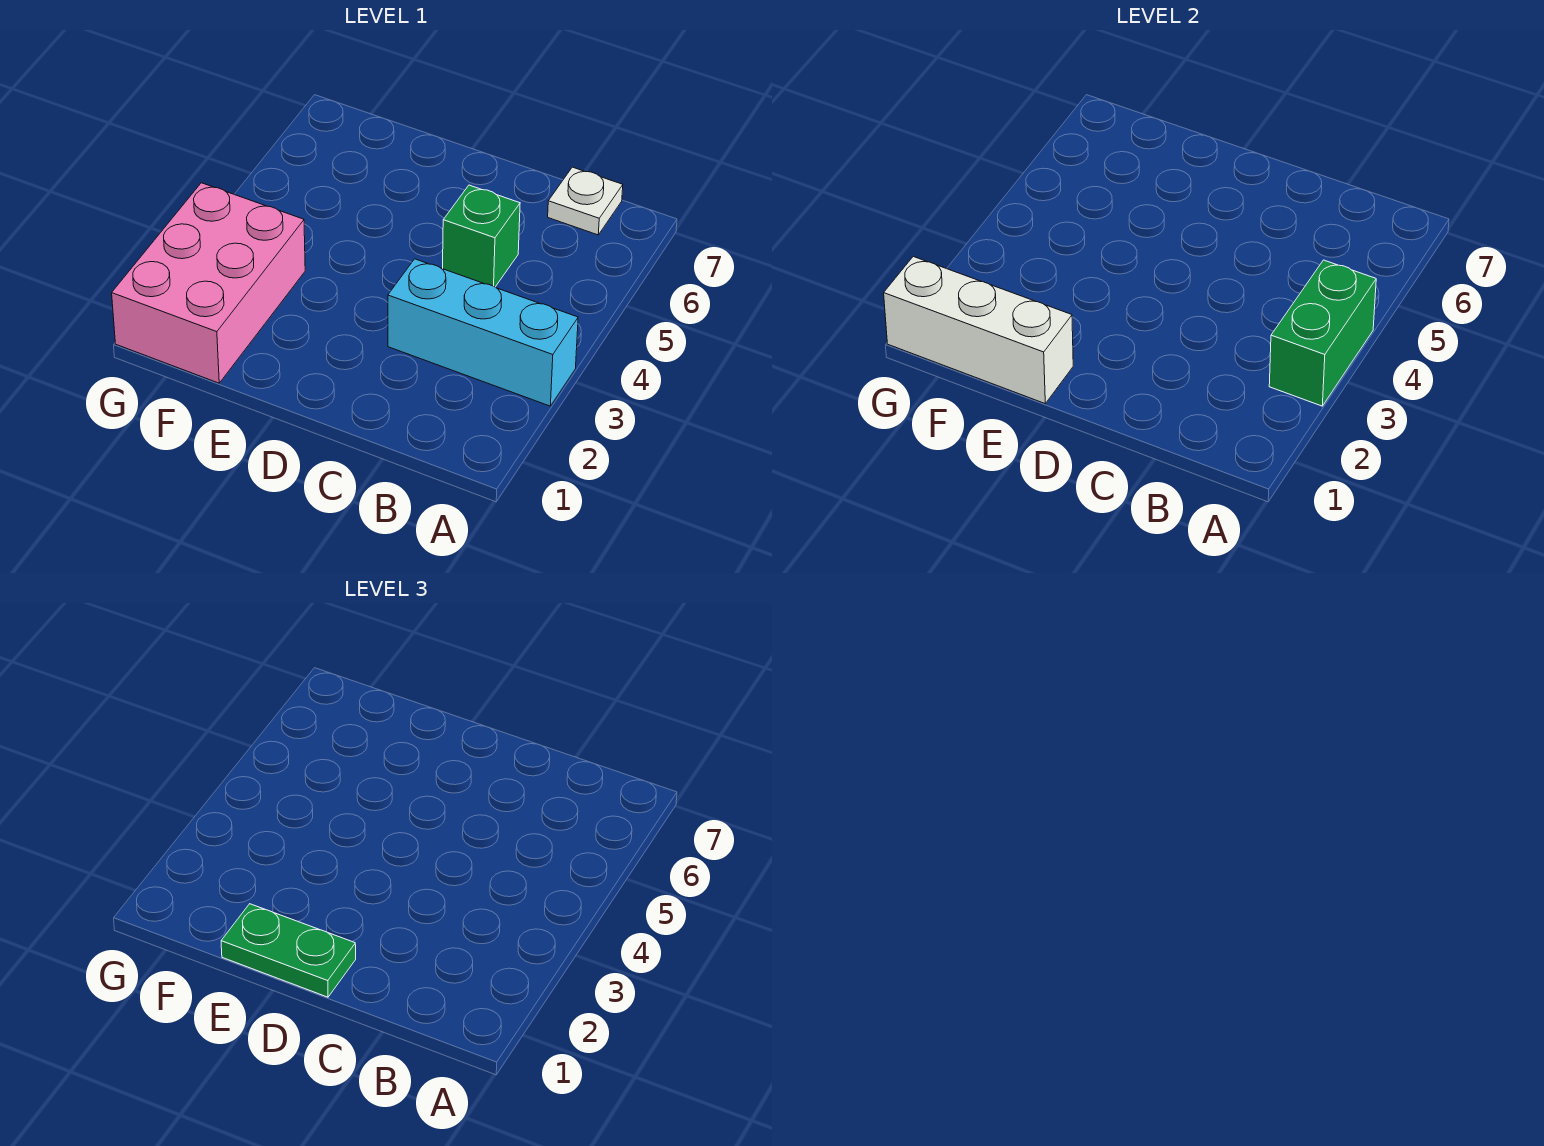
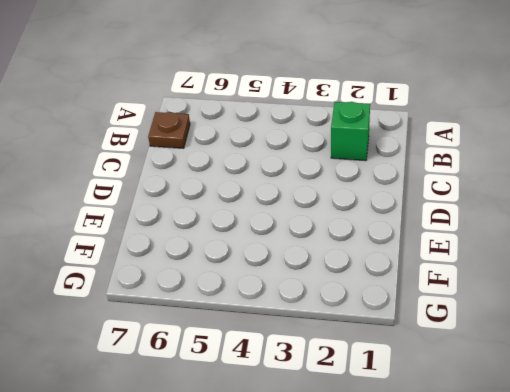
green 1x1 brick [331,102,370,161] -> green 1x1 brick moved to [443,185,520,287]
brown 1x1 plate [148,112,190,148] -> white 1x1 plate [548,167,623,235]
none -> cyan 1x3 brick [388,259,578,406]
none -> pink 2x3 brick [112,183,305,383]

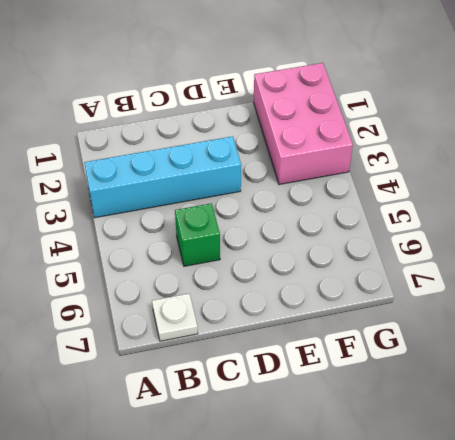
cyan 1x4 brick [84,136,241,218] -> cyan 1x3 brick [388,259,578,406]
none -> green 1x2 brick [1269,260,1376,406]
none -> white 1x3 brick [884,257,1073,403]

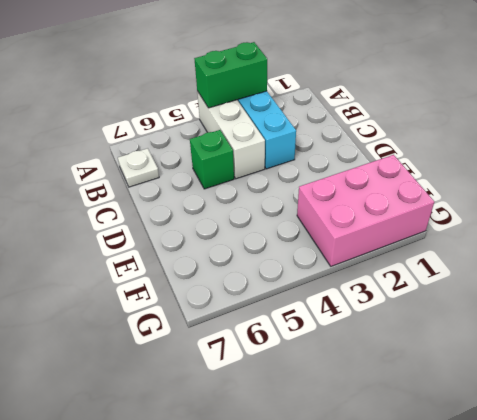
white 1x3 brick [197,91,265,179] -> white 1x3 brick moved to [884,257,1073,403]
none -> green 1x2 plate [221,904,356,997]

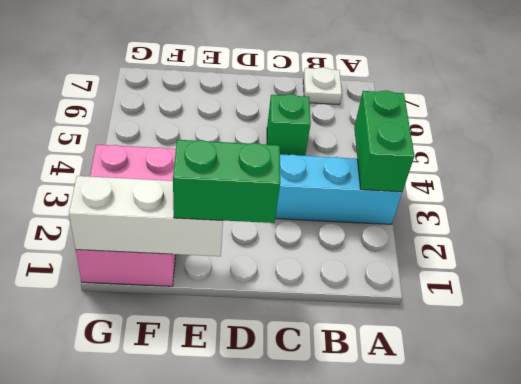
green 1x2 brick [173,140,280,223] -> green 1x2 plate [221,904,356,997]

